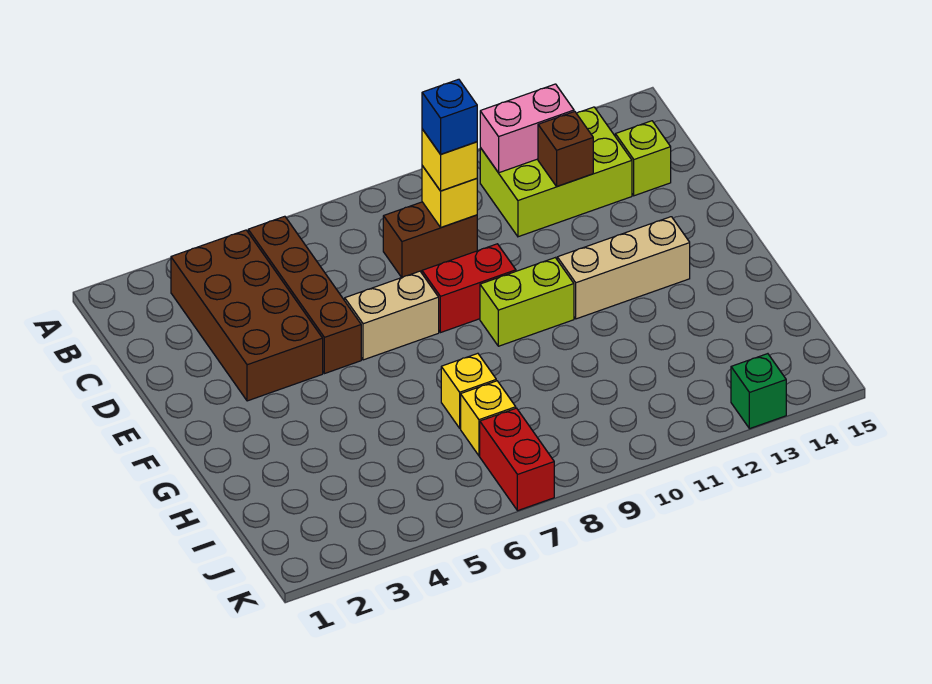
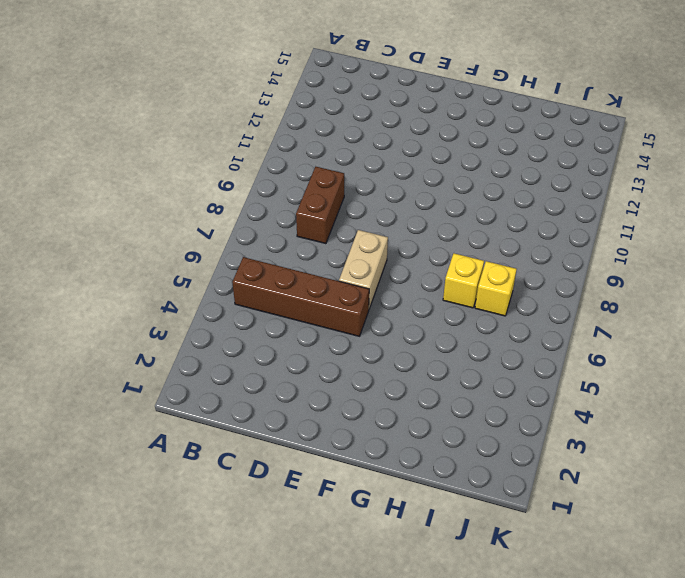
none -> brown 2x4 brick [171,230,323,401]
none -> lime 2x3 brick [480,107,632,237]
none -> lime 1x1 brick [615,121,671,196]

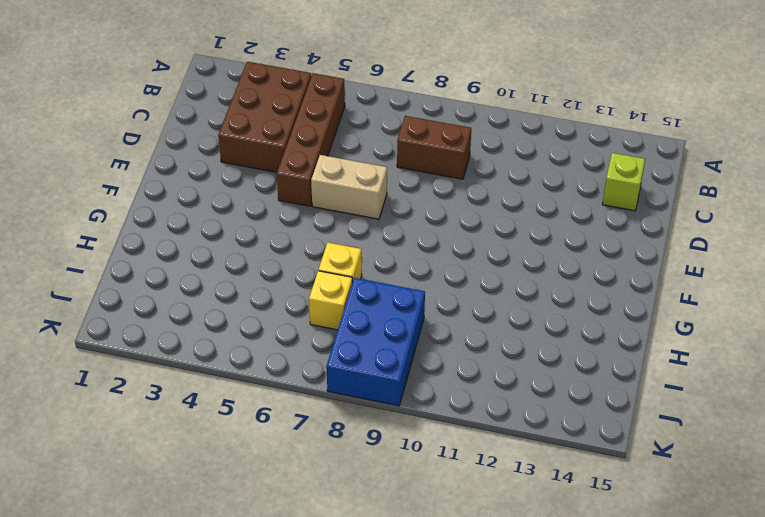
brown 2x3 brick [218,62,311,172] -> brown 2x4 brick [171,230,323,401]
blue 2x3 brick [326,278,425,406] -> none
none -> lime 2x3 brick [480,107,632,237]
none -> red 1x2 brick [422,244,516,333]
none -> lime 1x2 brick [480,258,574,346]

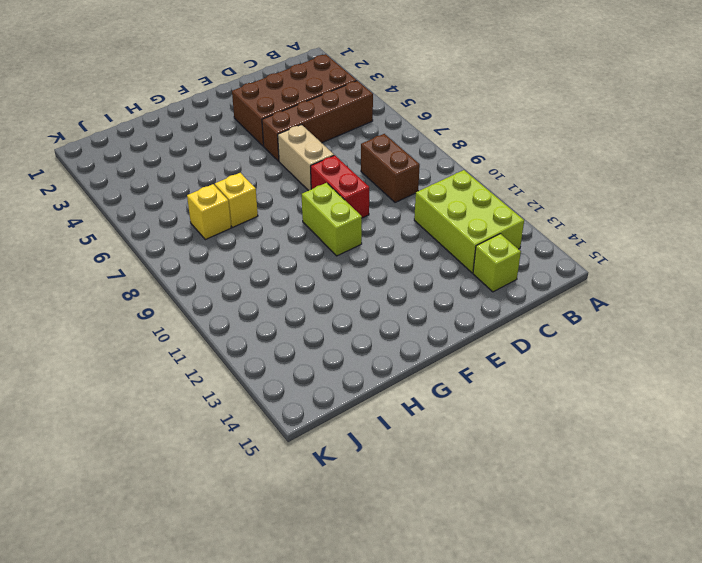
none -> tan 1x3 brick [557,217,690,319]
none -> red 1x2 brick [480,408,554,511]
none -> green 1x1 brick [731,354,786,429]

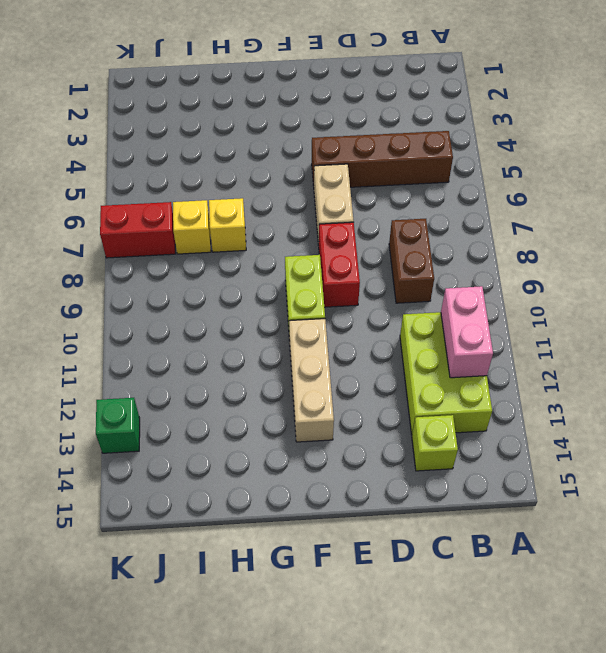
none -> brown 2x4 brick [171,230,323,401]
none -> yellow 1x1 brick [422,166,477,227]
none -> brown 1x1 brick [538,112,593,186]

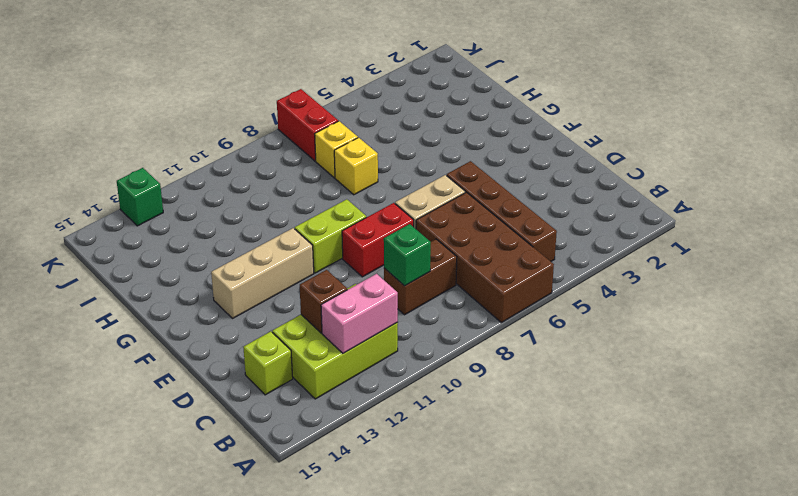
brown 2x4 brick [416,192,554,323] -> brown 2x4 brick moved to [171,230,323,401]
green 1x1 brick [384,224,431,286] -> yellow 1x1 brick [422,166,477,227]
none -> yellow 1x1 brick [422,129,477,191]
none -> blue 1x1 brick [422,79,477,154]

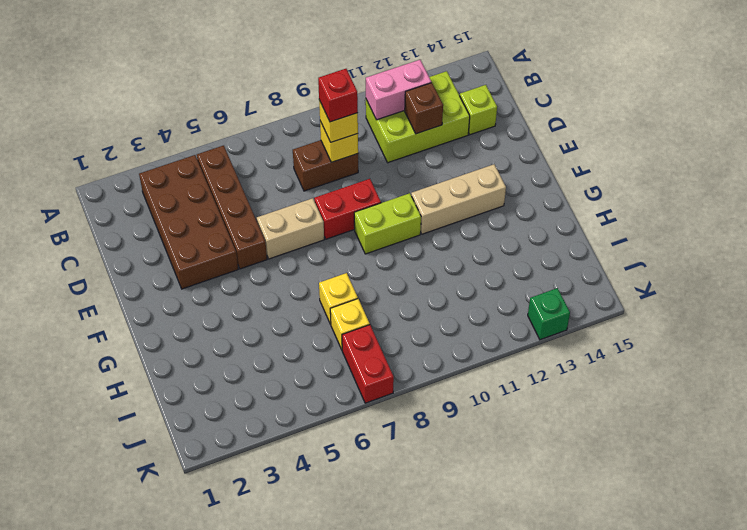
red 1x1 brick [318,69,358,122] -> blue 1x1 brick [422,79,477,154]

